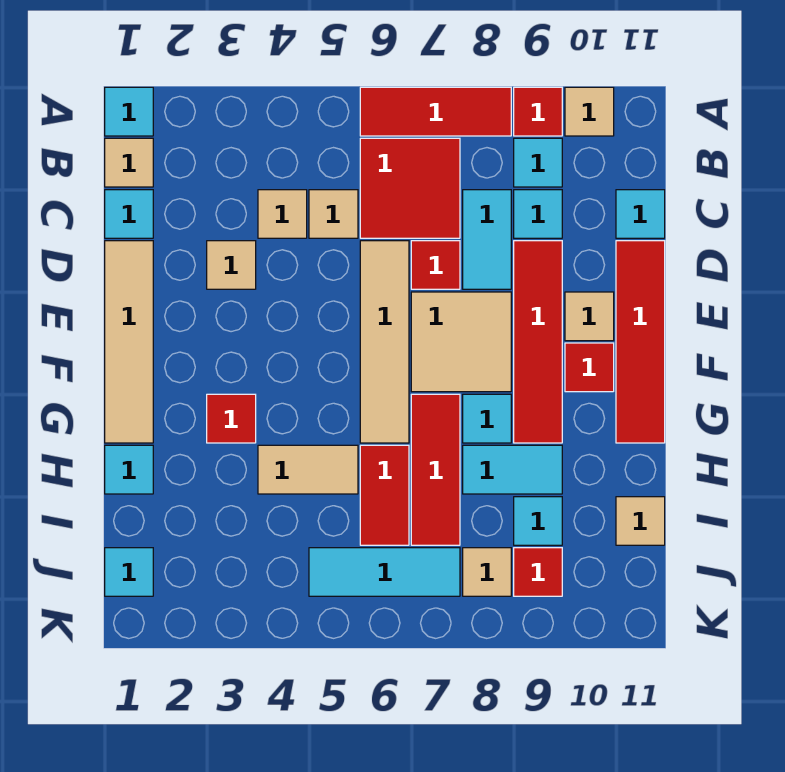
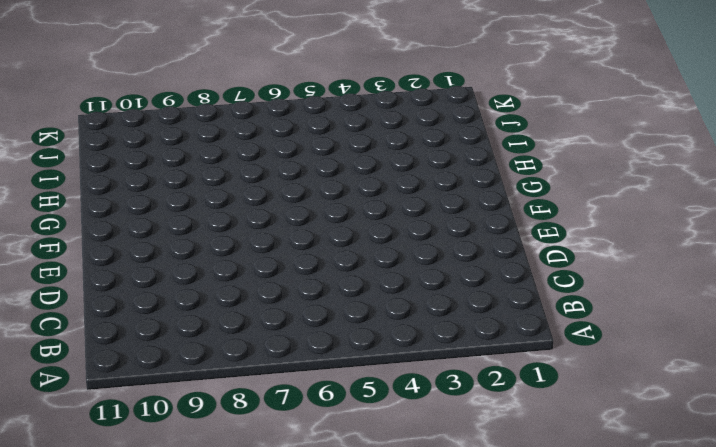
none -> cyan 1x1 tile [105,87,153,136]
none -> red 1x3 tile [360,87,511,136]
none -> red 1x1 tile [514,87,562,136]
none -> tan 1x1 tile [565,87,614,136]

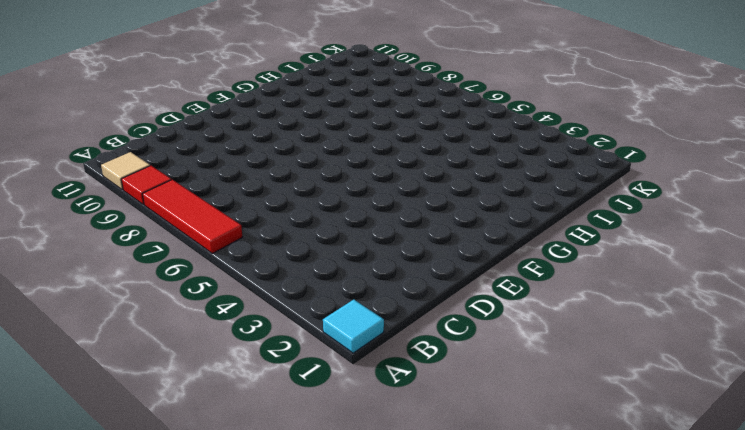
none -> tan 1x1 tile [105,138,153,187]
none -> red 2x2 tile [360,138,460,238]
none -> cyan 1x1 tile [514,138,562,187]
none -> cyan 1x1 tile [105,190,153,238]

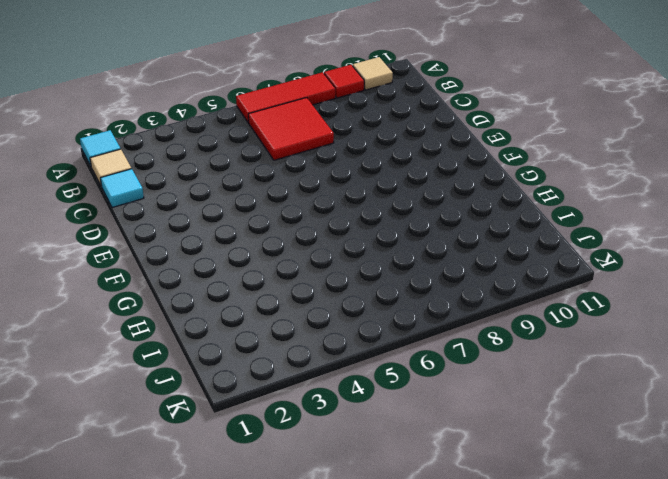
none -> cyan 1x1 tile [514,138,562,187]
none -> tan 1x1 tile [258,190,307,238]
none -> tan 1x1 tile [309,190,358,238]
none -> cyan 1x2 tile [463,190,511,289]

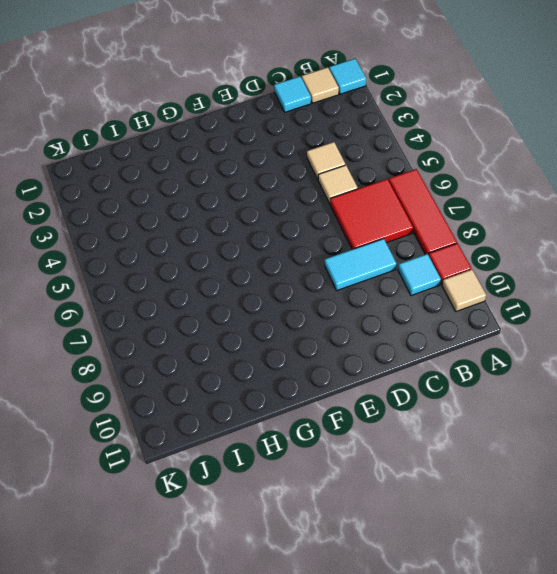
none -> cyan 1x1 tile [514,190,562,238]
none -> cyan 1x1 tile [616,190,665,238]
none -> tan 1x4 tile [105,241,153,443]
none -> tan 1x1 tile [207,241,256,289]

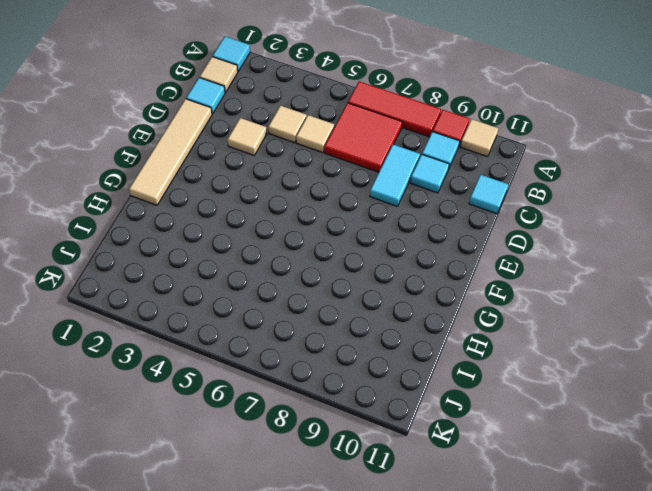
none -> tan 1x4 tile [360,241,409,443]
none -> red 1x1 tile [411,241,460,289]
none -> red 1x4 tile [514,241,562,443]
none -> red 1x4 tile [616,241,665,443]

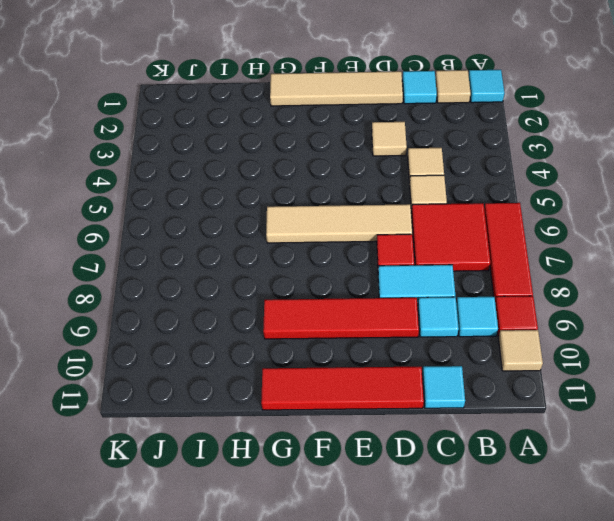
none -> tan 2x2 tile [411,292,511,392]
none -> tan 1x1 tile [565,292,614,341]
none -> red 1x1 tile [565,343,614,392]
none -> red 1x1 tile [207,394,256,443]

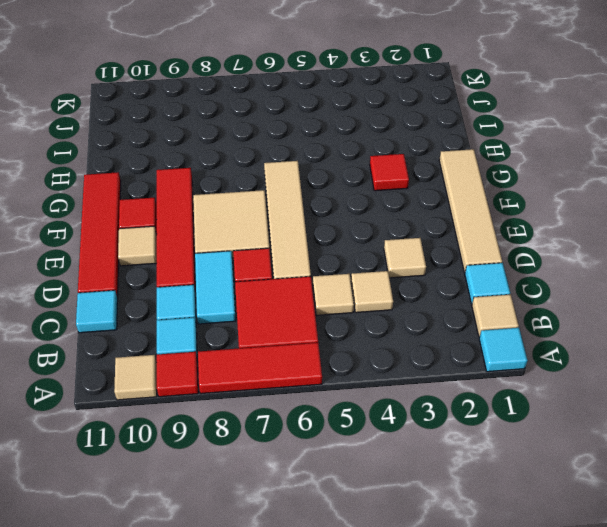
none -> red 1x3 tile [411,394,460,545]
none -> cyan 1x1 tile [463,394,511,443]
none -> cyan 1x1 tile [105,445,153,494]
none -> tan 1x2 tile [258,445,358,494]

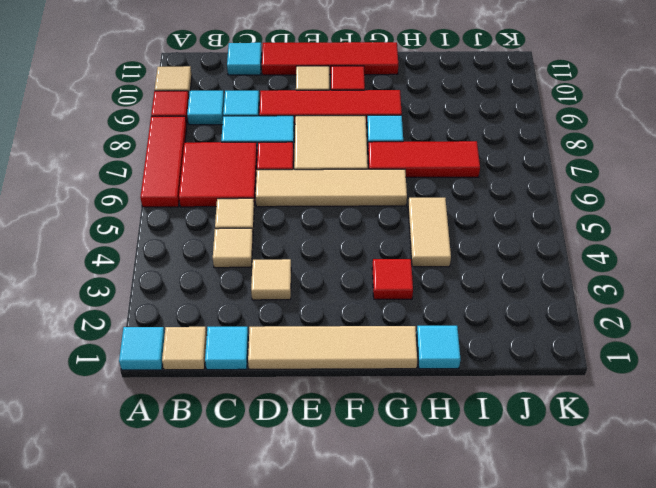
none -> red 1x2 tile [360,445,409,545]
none -> cyan 1x2 tile [463,445,562,494]
none -> cyan 1x1 tile [514,497,562,545]
none -> tan 1x1 tile [616,497,665,545]

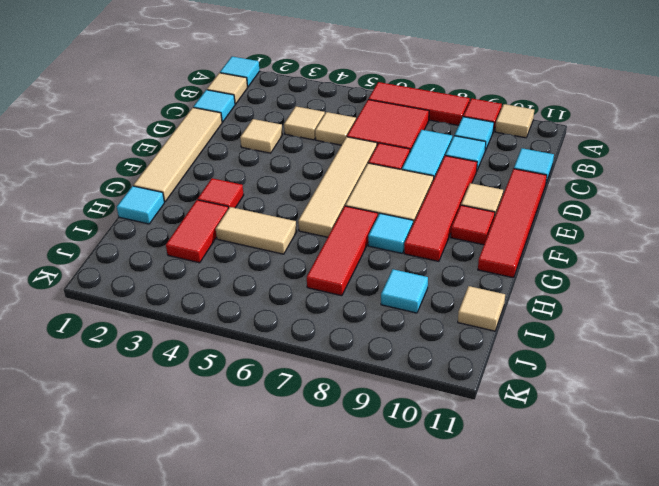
red 1x2 tile [166,200,228,263] -> red 1x2 tile moved to [360,445,409,545]
none -> cyan 1x2 tile [463,445,562,494]
none -> cyan 1x1 tile [105,548,153,596]
none -> cyan 1x3 tile [309,548,460,596]
none -> tan 1x1 tile [463,548,511,596]

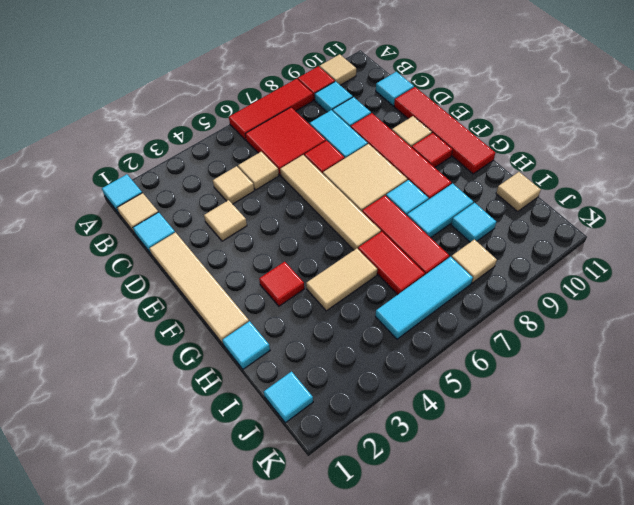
none -> red 1x1 tile [514,548,562,596]

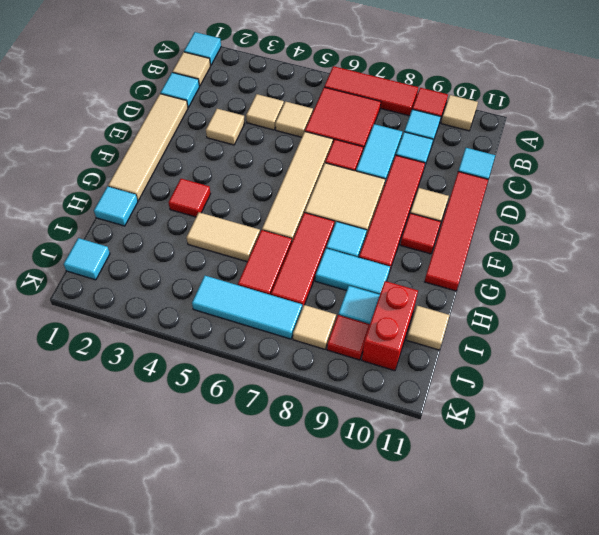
red 1x2 brick [362,281,418,371] -> none

